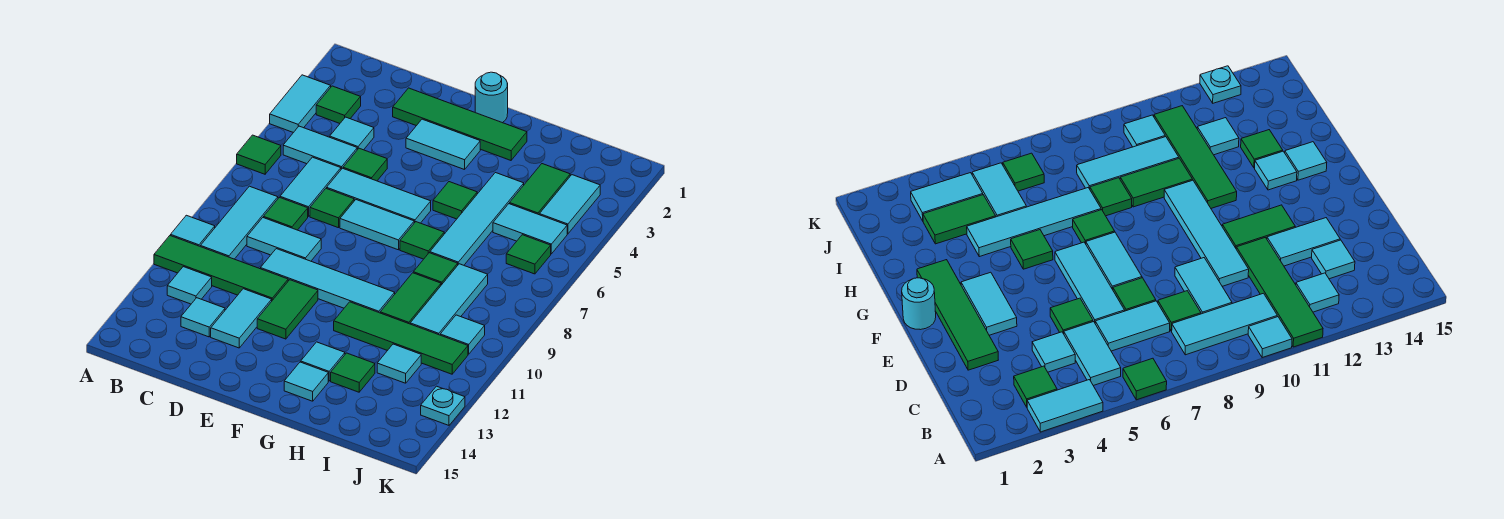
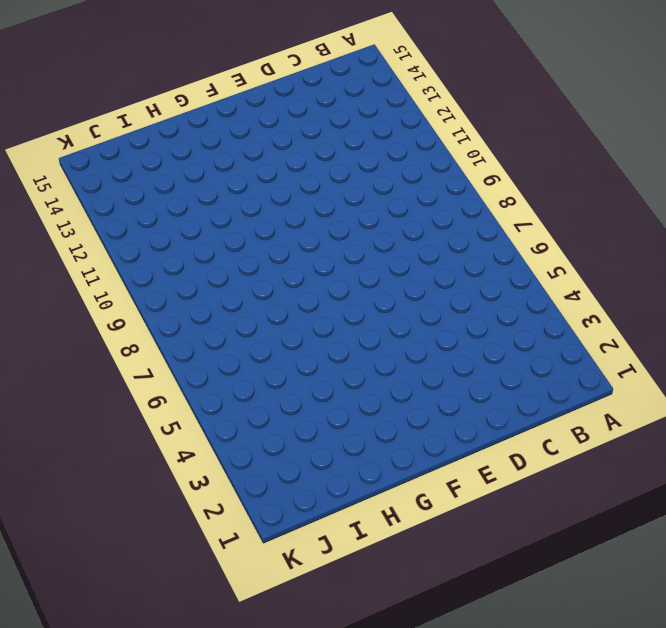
none -> cyan 1x2 tile [270,75,331,133]
none -> green 1x1 tile [237,135,281,174]
none -> cyan 1x1 tile [171,215,215,246]
none -> green 1x4 tile [154,236,288,300]

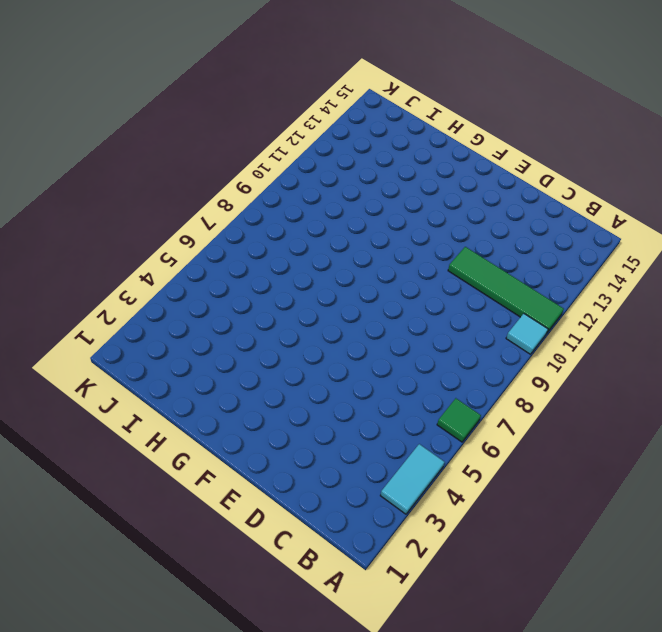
none -> green 1x1 tile [316,86,361,123]
none -> cyan 1x2 tile [283,126,357,169]
none -> cyan 1x3 tile [200,186,278,259]
none -> cyan 1x1 tile [167,267,212,304]

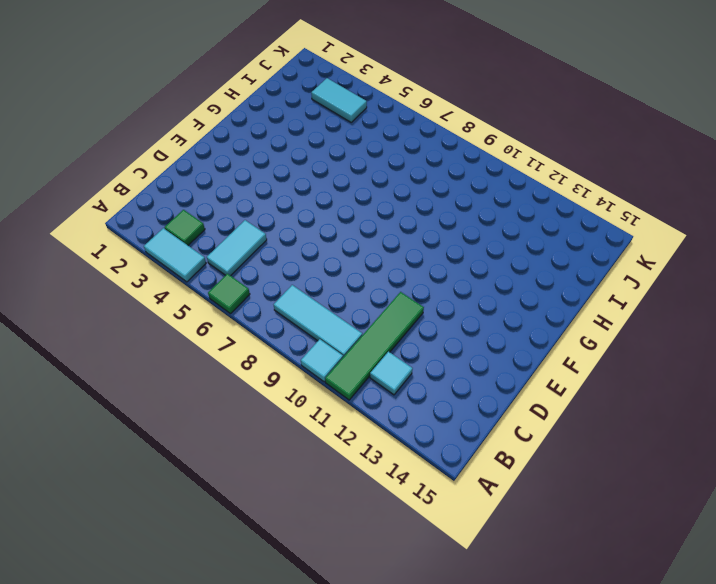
none -> cyan 1x1 tile [330,117,374,150]
none -> cyan 1x2 tile [280,157,341,217]
none -> green 1x1 tile [264,197,308,230]
none -> cyan 1x2 tile [247,218,321,261]

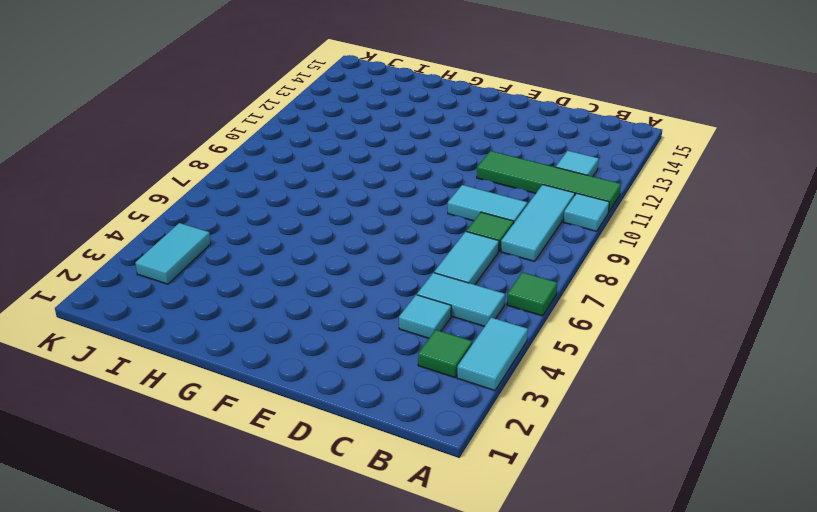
none -> cyan 1x1 tile [181,298,225,337]
none -> green 1x4 tile [393,88,527,160]
none -> green 1x1 tile [343,148,387,181]
none -> cyan 1x3 tile [327,168,431,223]

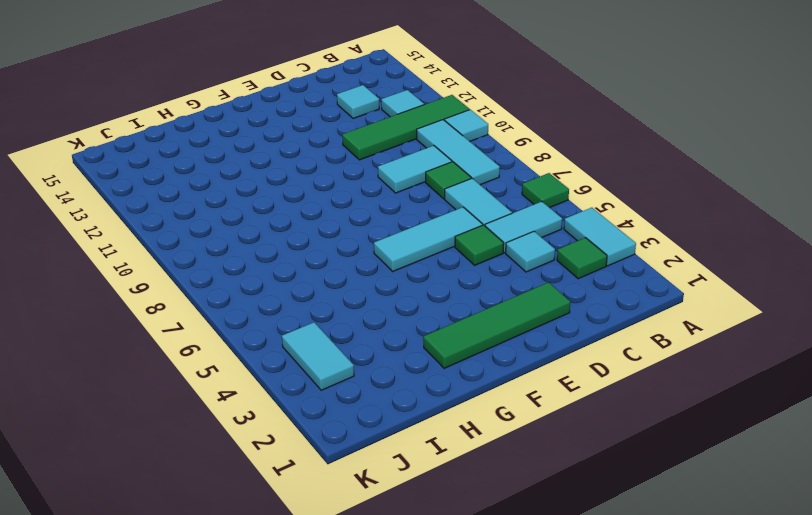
none -> green 1x1 tile [310,188,354,228]
none -> cyan 1x4 tile [260,249,395,313]
none -> cyan 1x2 tile [211,289,272,348]
none -> cyan 1x2 tile [406,119,480,170]

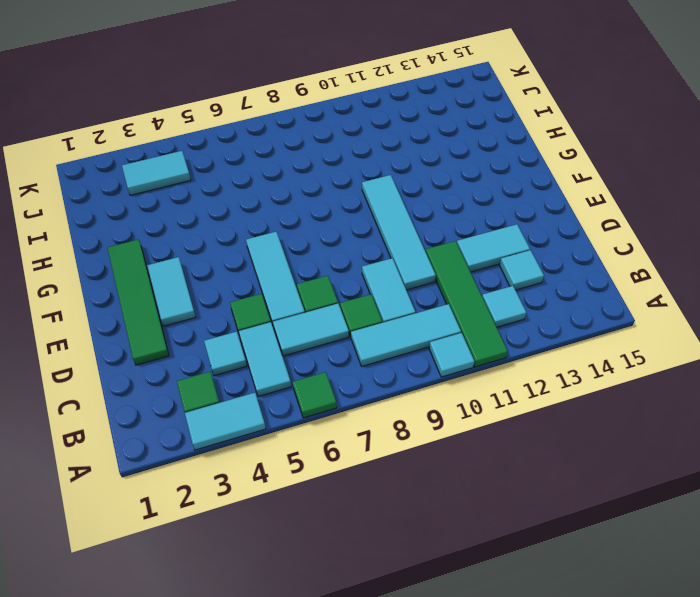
none -> cyan 1x2 tile [340,200,414,250]
none -> green 1x2 tile [257,280,318,339]
none -> cyan 1x1 round brick [475,72,508,123]
none -> green 1x1 tile [433,182,477,219]

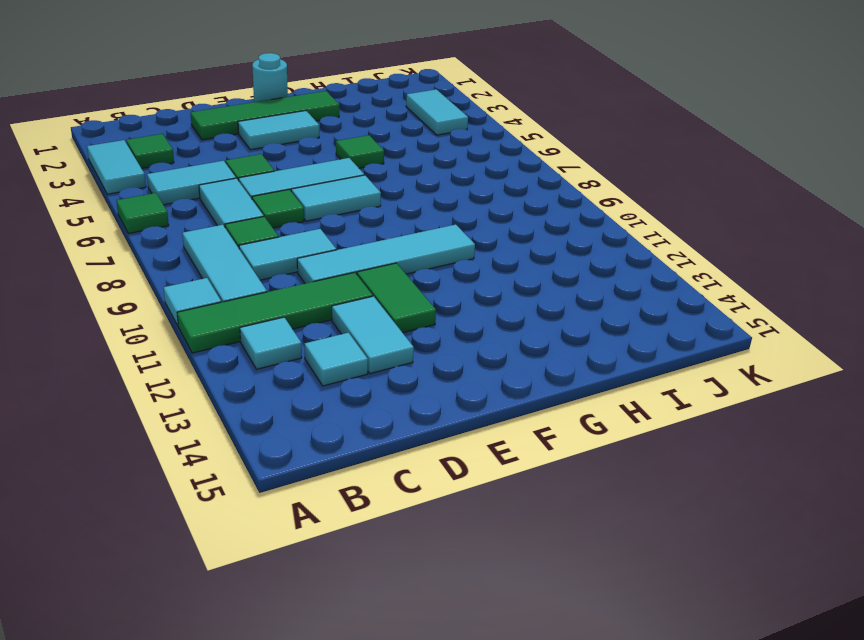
none -> cyan 1x1 tile [330,117,374,150]
none -> green 1x1 tile [400,222,444,259]
none -> green 1x4 tile [334,302,468,374]
none -> cyan 1x1 tile [301,342,345,381]

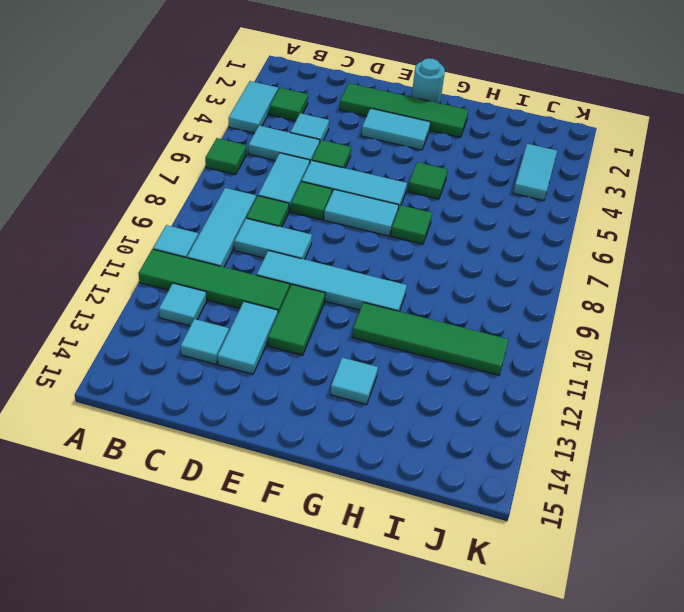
none -> cyan 1x1 tile [284,362,328,401]
none -> cyan 1x4 tile [430,173,524,265]
none -> green 1x1 tile [413,253,458,285]
none -> green 1x2 tile [380,273,441,324]

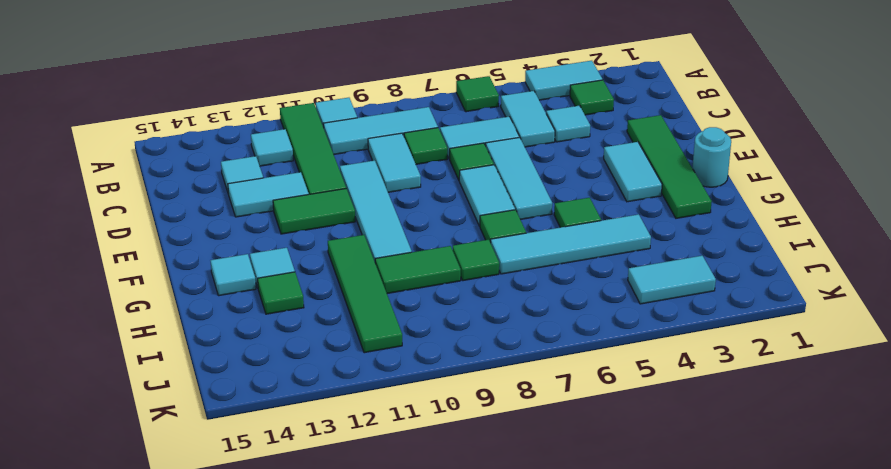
none -> green 1x1 tile [343,148,387,181]
none -> green 1x2 tile [510,164,570,215]
none -> cyan 1x2 tile [493,204,567,254]
none -> cyan 1x3 tile [410,264,488,335]

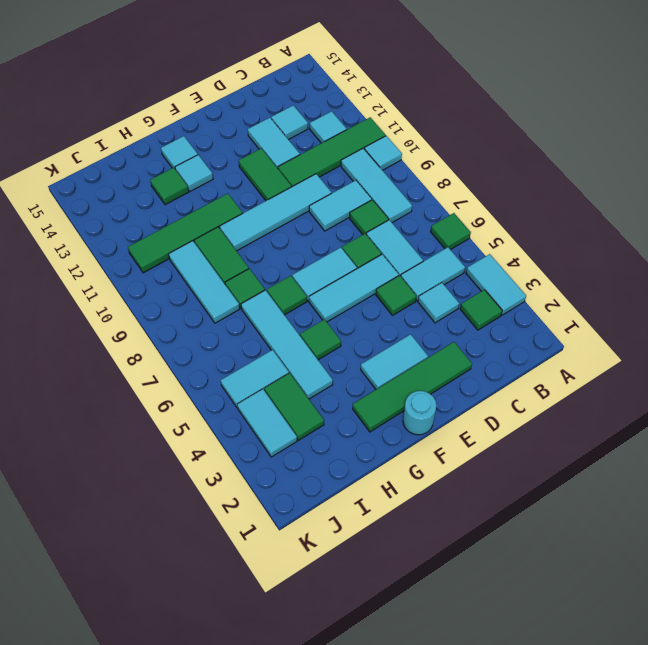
none -> cyan 1x1 tile [377,344,421,383]
none -> green 1x1 tile [506,235,551,274]
none -> cyan 1x1 tile [440,315,485,354]
none -> cyan 1x1 plate [421,386,465,425]

